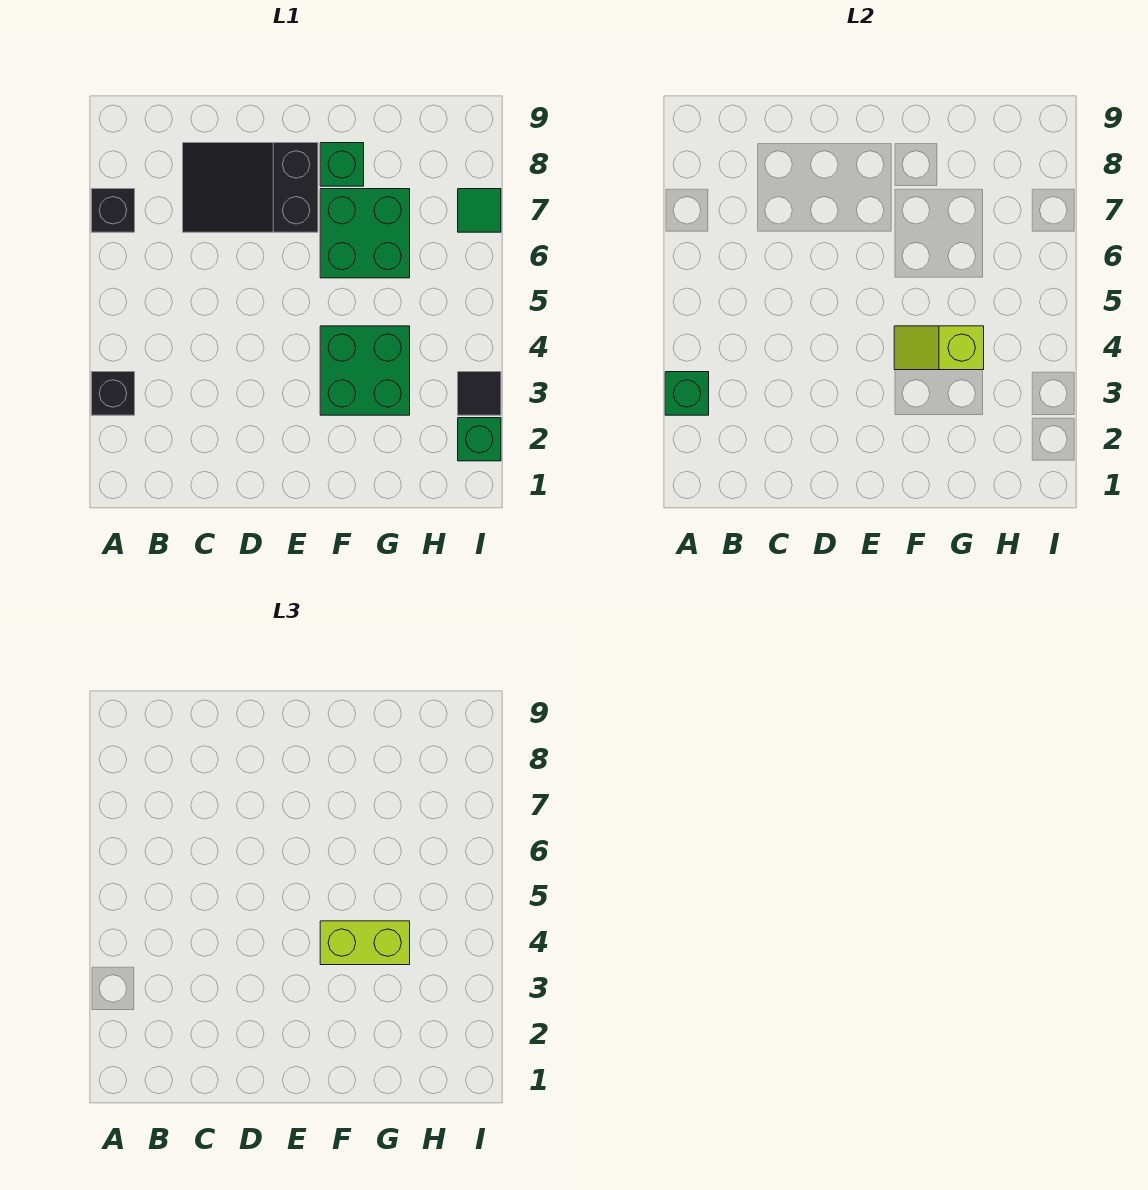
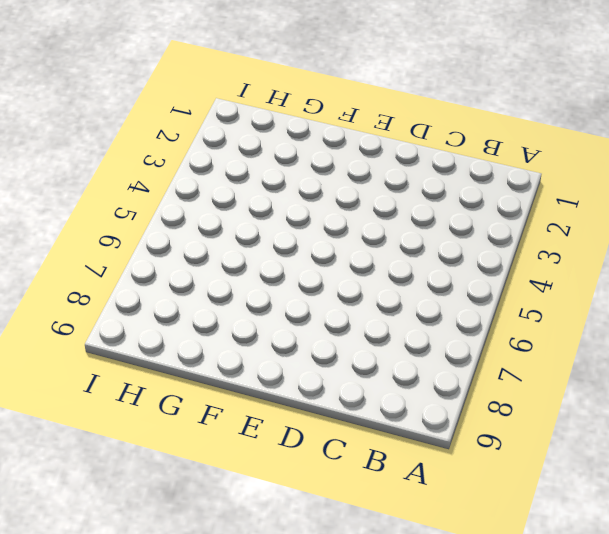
none -> black 1x1 brick [91,372,135,415]
none -> black 1x1 brick [91,189,135,232]
none -> black 2x3 slope [183,143,318,232]

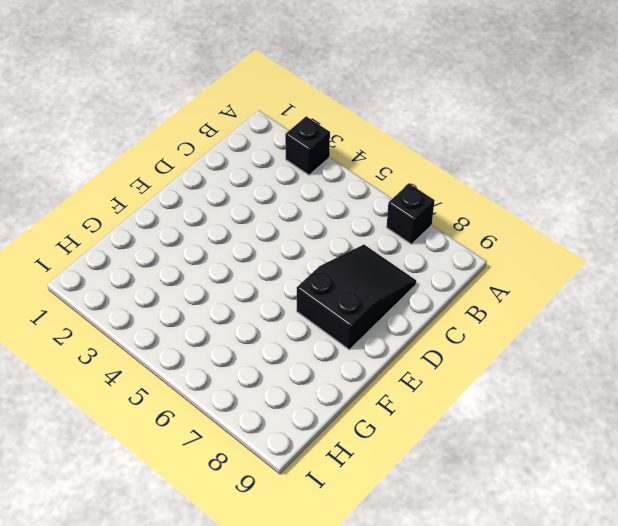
none -> green 2x2 brick [320,326,410,415]
none -> green 2x2 brick [320,189,410,278]
none -> green 1x1 brick [320,143,364,186]

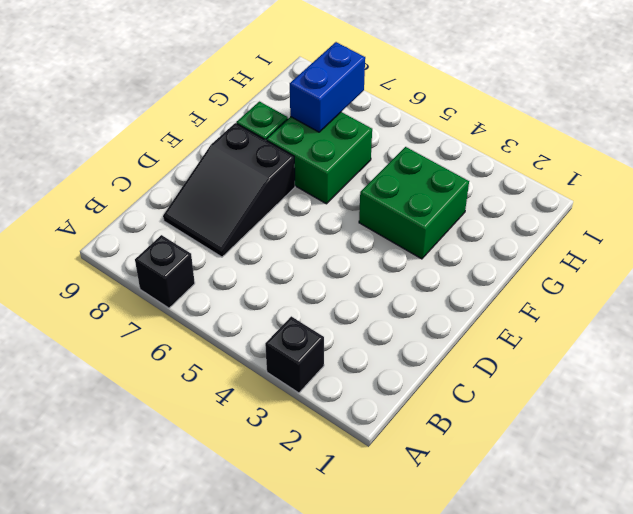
blue 1x2 brick [290,42,365,132] -> none
none -> green 1x1 brick [458,418,501,461]
none -> black 1x1 tile [458,372,501,415]
none -> green 1x1 tile [458,189,501,232]

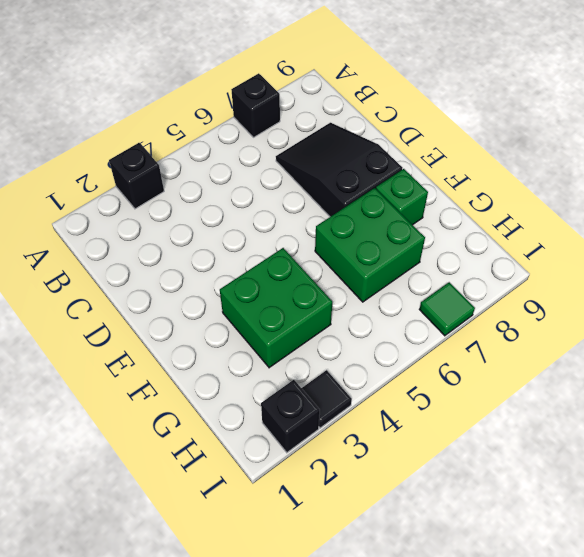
black 1x1 brick [261,380,320,452] -> green 1x1 brick [458,418,501,461]
none -> green 1x1 brick [665,372,709,415]
none -> lime 1x2 slope [894,326,984,370]
none -> lime 1x2 brick [320,921,410,965]

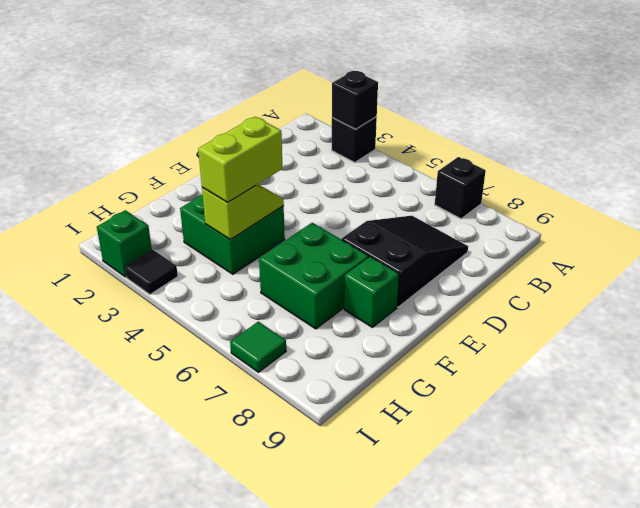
black 1x1 brick [332,71,378,129] -> green 1x1 brick [665,372,709,415]

